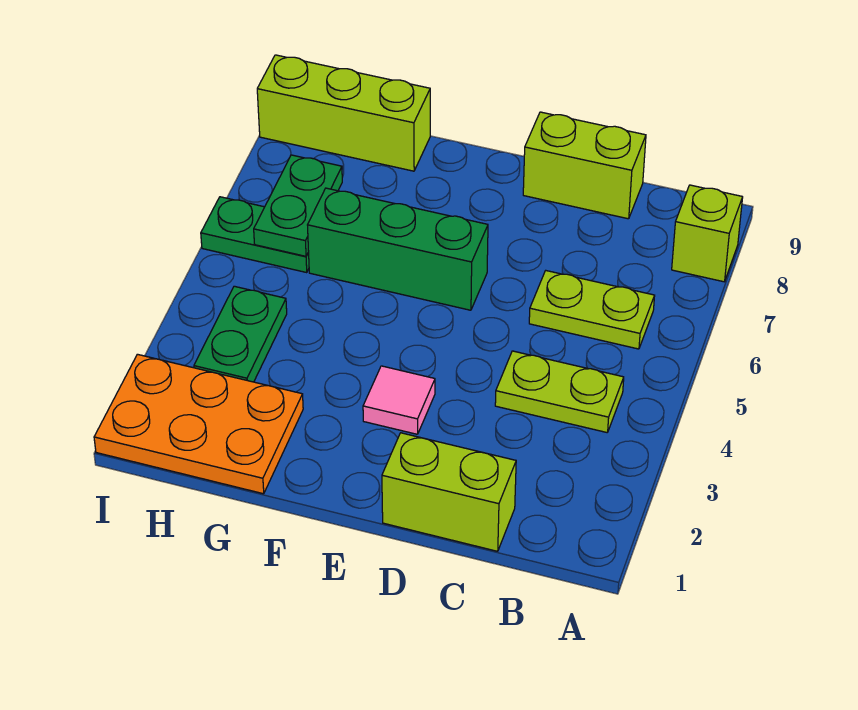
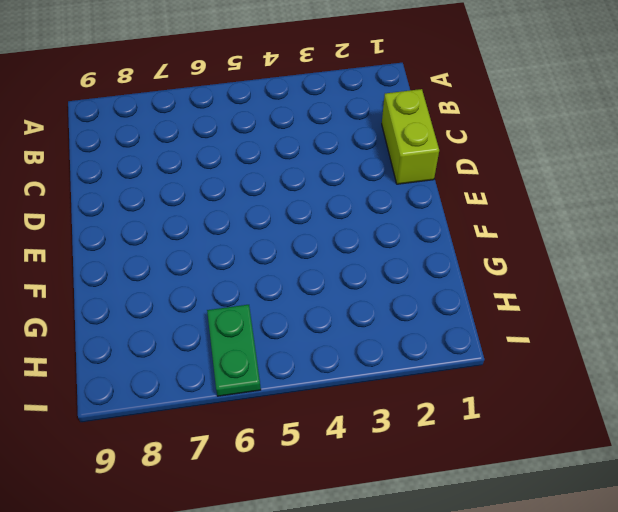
none -> lime 1x1 brick [672,185,743,282]
none -> lime 1x2 plate [495,351,624,432]
none -> lime 1x2 plate [529,271,655,349]

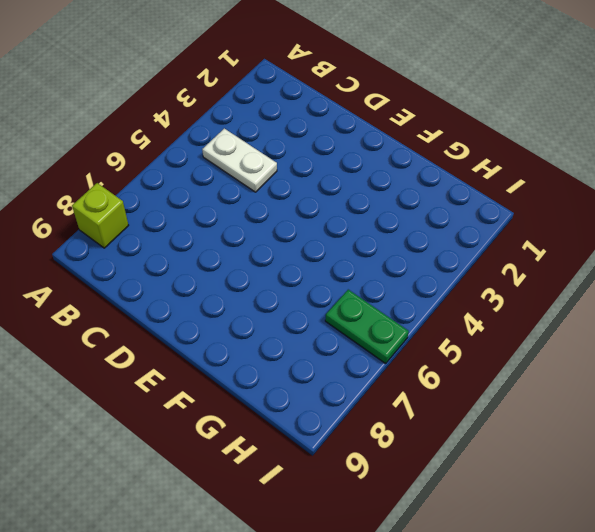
white 1x2 plate [202,128,277,192] -> lime 1x2 plate [495,351,624,432]
none -> lime 1x2 plate [529,271,655,349]
none -> lime 1x2 brick [382,433,516,551]
none -> lime 1x2 brick [523,112,646,219]

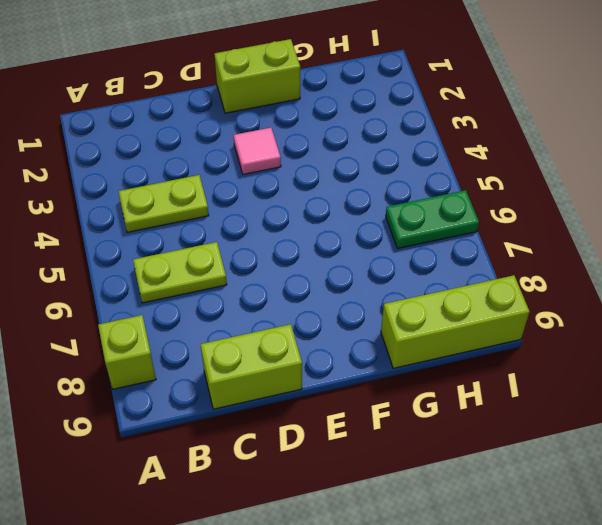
lime 1x2 brick [214,39,300,113] -> lime 1x2 brick moved to [382,433,516,551]
none -> green 1x3 brick [308,188,488,310]
none -> orange 2x3 plate [94,354,303,494]
none -> green 1x2 plate [194,286,287,382]

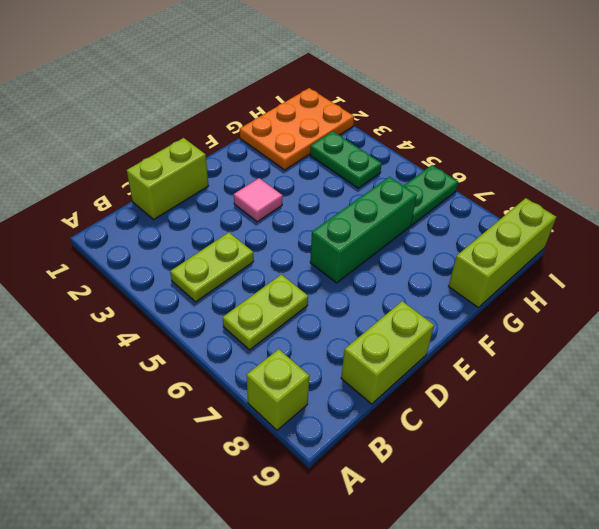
none -> green 1x2 plate [254,155,342,256]

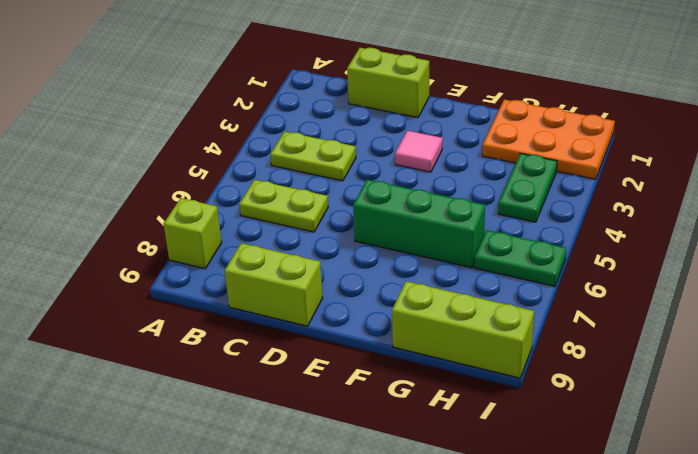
none -> green 1x2 plate [254,155,342,256]

